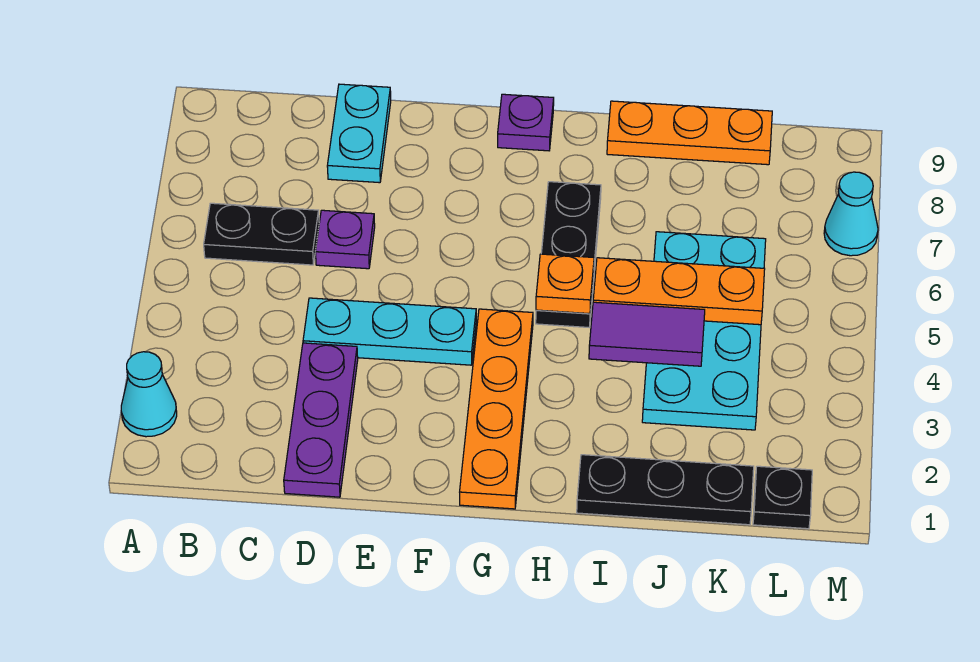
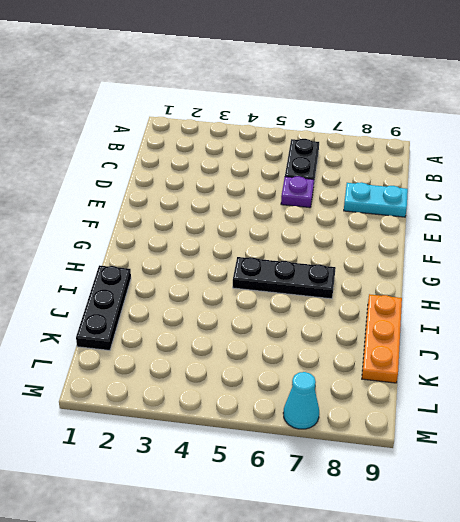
none -> cyan 1x1 cone [121,352,177,437]
none -> purple 1x3 plate [284,343,358,497]
none -> cyan 1x3 plate [303,298,476,365]

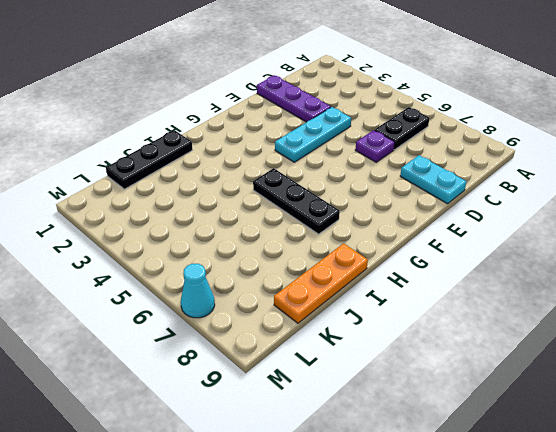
none -> cyan 1x1 cone [121,352,177,437]
none -> orange 1x4 plate [460,309,533,509]
none -> purple 1x1 plate [498,94,554,151]

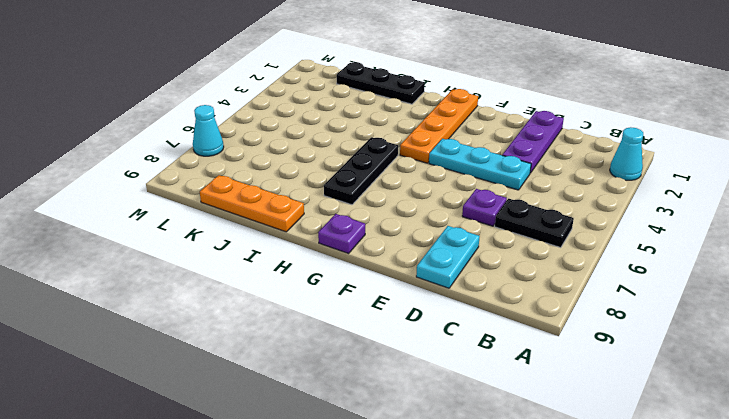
none -> cyan 2x4 plate [642,232,766,430]
none -> black 1x1 plate [753,466,812,529]
none -> orange 1x1 plate [536,254,594,314]

